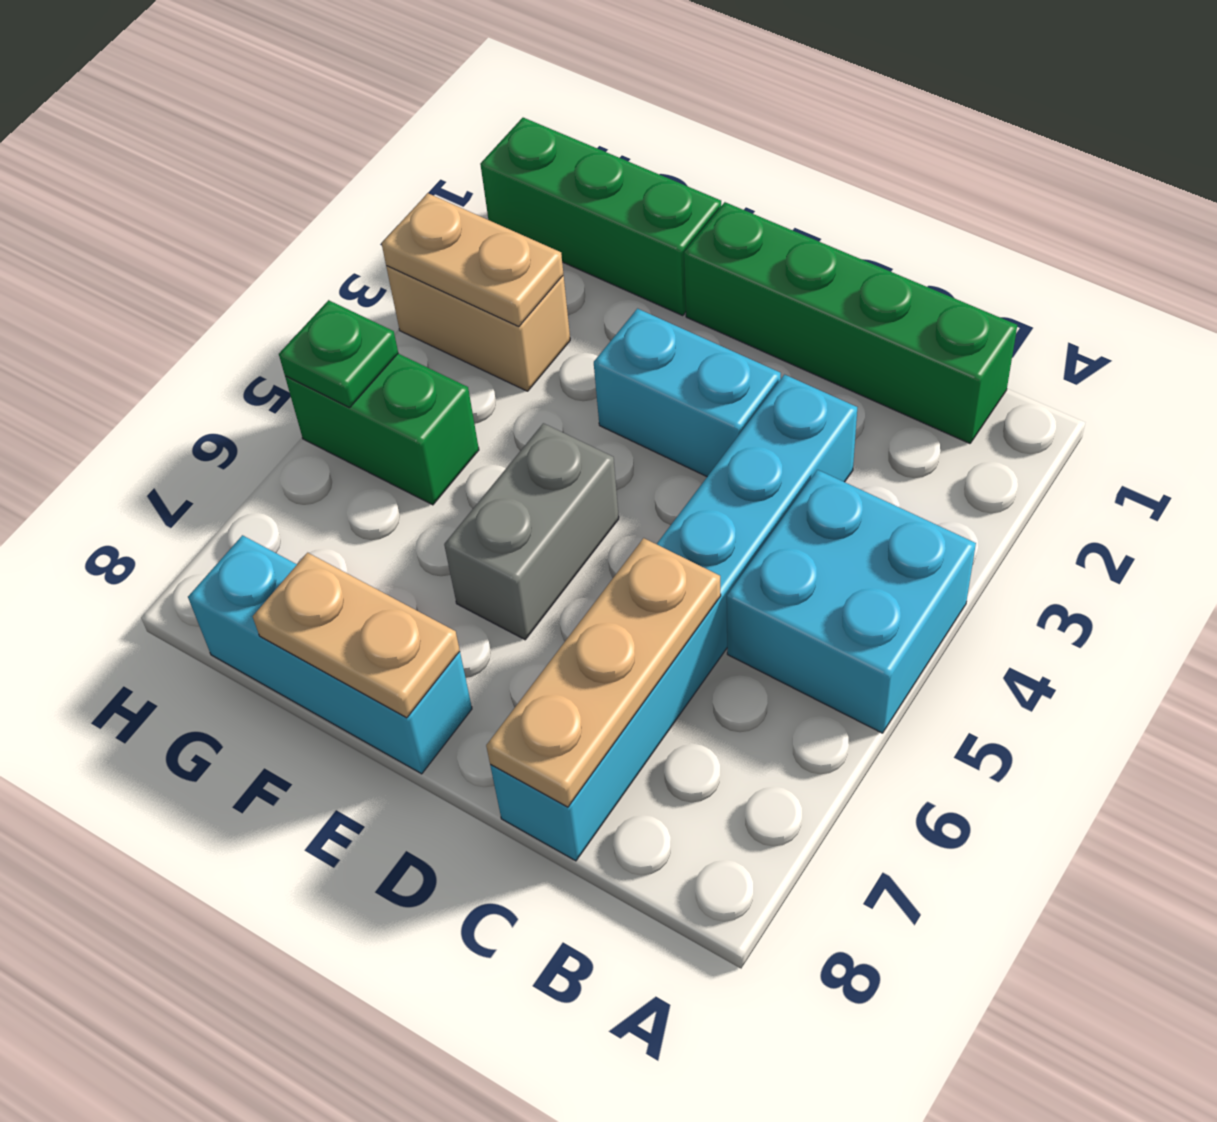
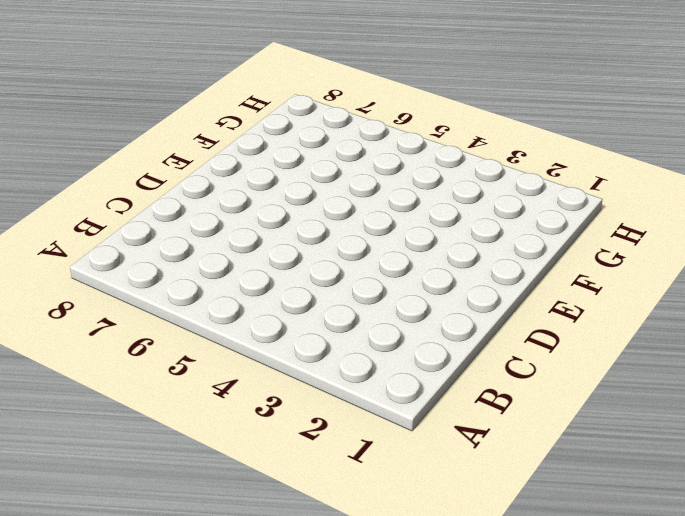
none -> cyan 2x2 brick [727,470,976,733]
none -> green 1x4 brick [684,202,1017,444]
none -> cyan 1x6 brick [490,375,857,861]

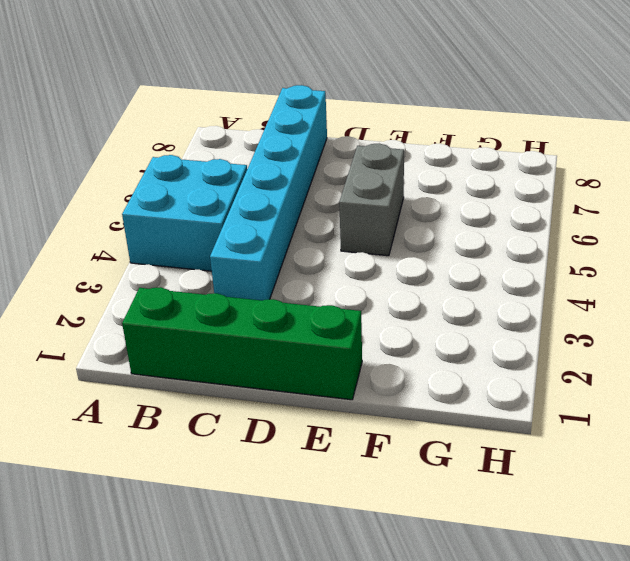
none -> cyan 1x2 brick [594,309,781,477]
none -> cyan 1x3 brick [188,535,472,774]
none -> green 1x3 brick [480,118,721,316]

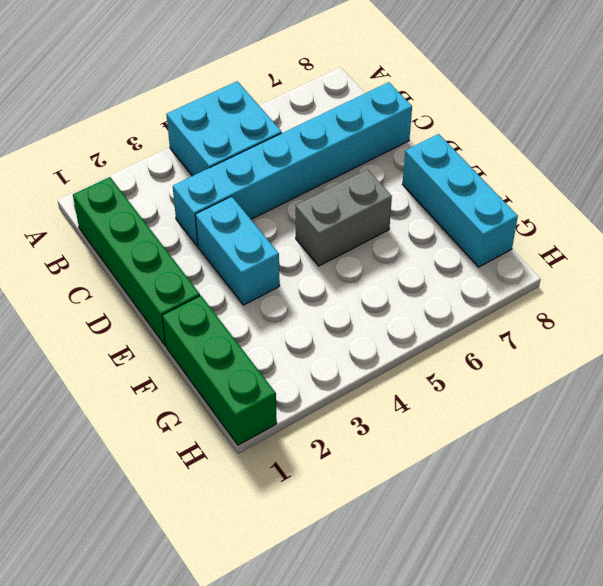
none -> tan 1x2 brick [386,266,570,391]
none -> green 1x2 brick [285,354,479,505]
none -> tan 1x3 plate [486,538,721,807]

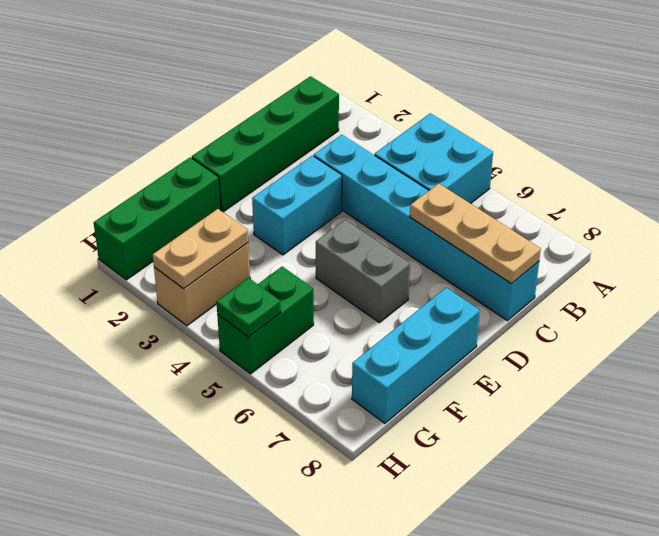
none -> tan 1x2 plate [253,553,460,718]

